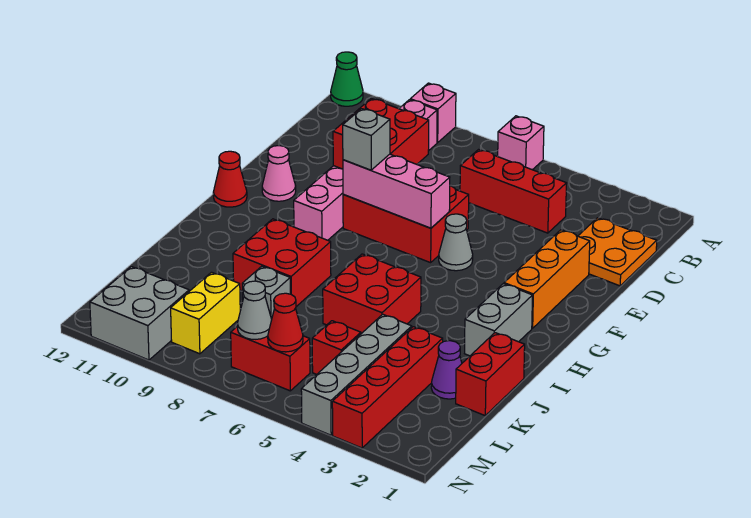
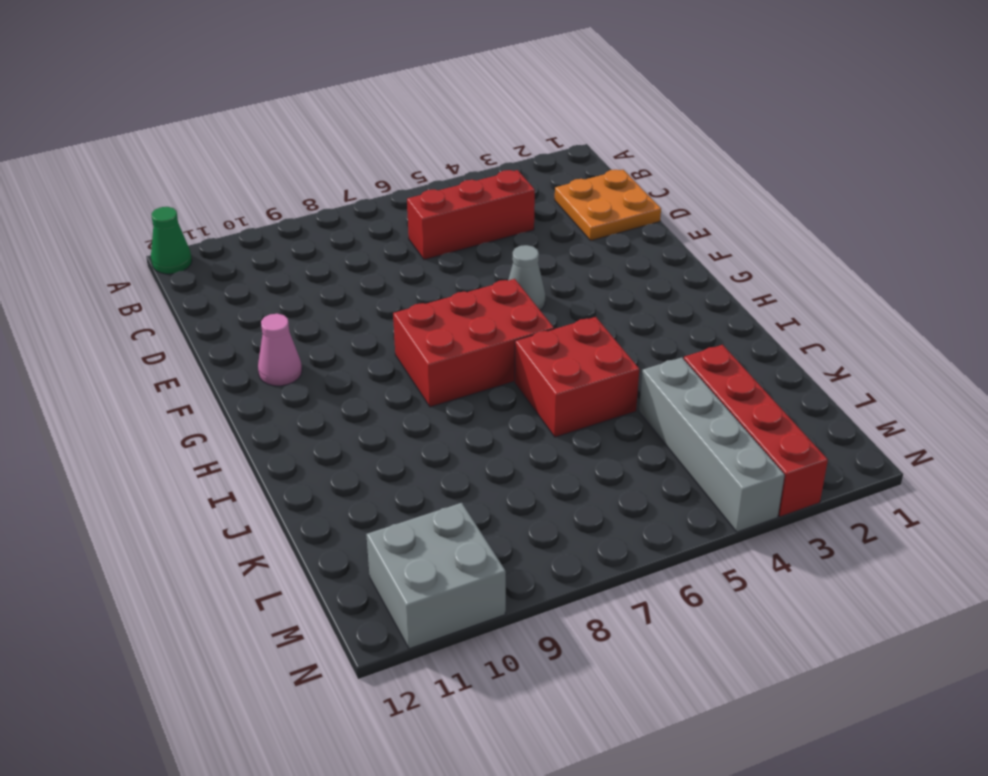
red 2x3 brick [393,279,554,407] -> red 2x3 brick moved to [343,186,469,263]
none -> pink 1x1 brick [498,116,544,170]
none -> pink 1x1 brick [410,83,456,143]
none -> pink 1x6 brick [294,100,437,240]

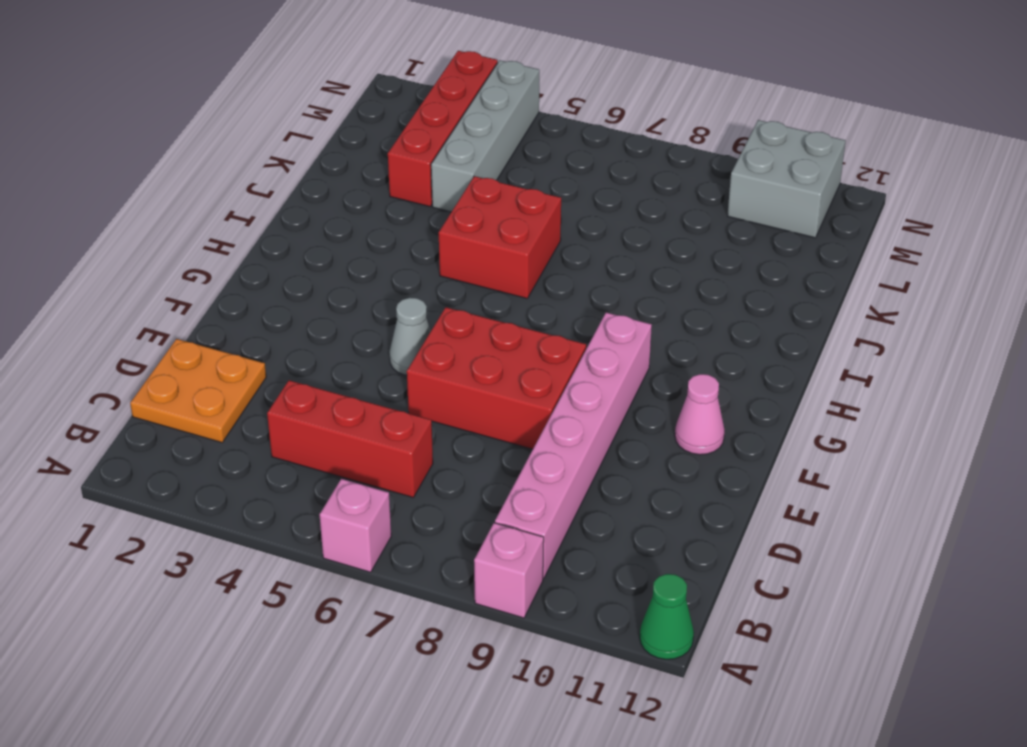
none -> orange 1x3 brick [504,230,590,328]
none -> red 1x1 cone [213,151,247,207]
none -> grey 1x2 brick [465,284,533,356]

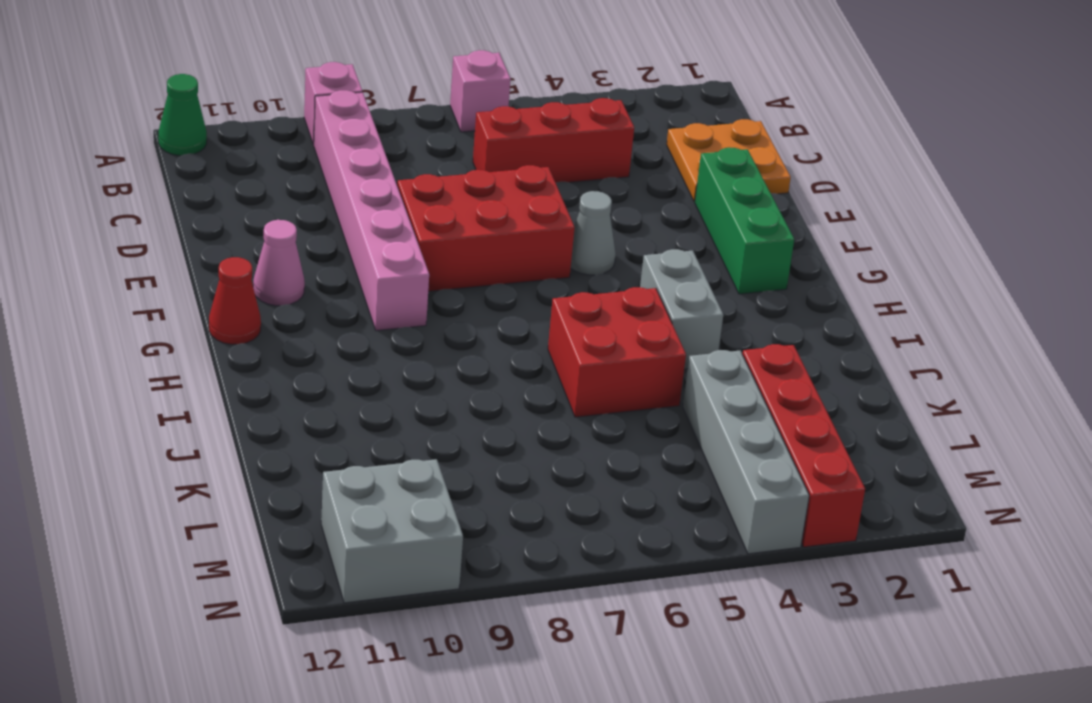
green 1x3 brick [695,147,794,294] -> orange 1x3 brick [504,230,590,328]
grey 1x2 brick [640,249,723,369] -> grey 1x2 brick moved to [465,284,533,356]
none -> red 2x2 brick [233,219,331,307]
none -> red 1x2 brick [456,333,525,415]
none -> purple 1x1 cone [431,341,462,399]

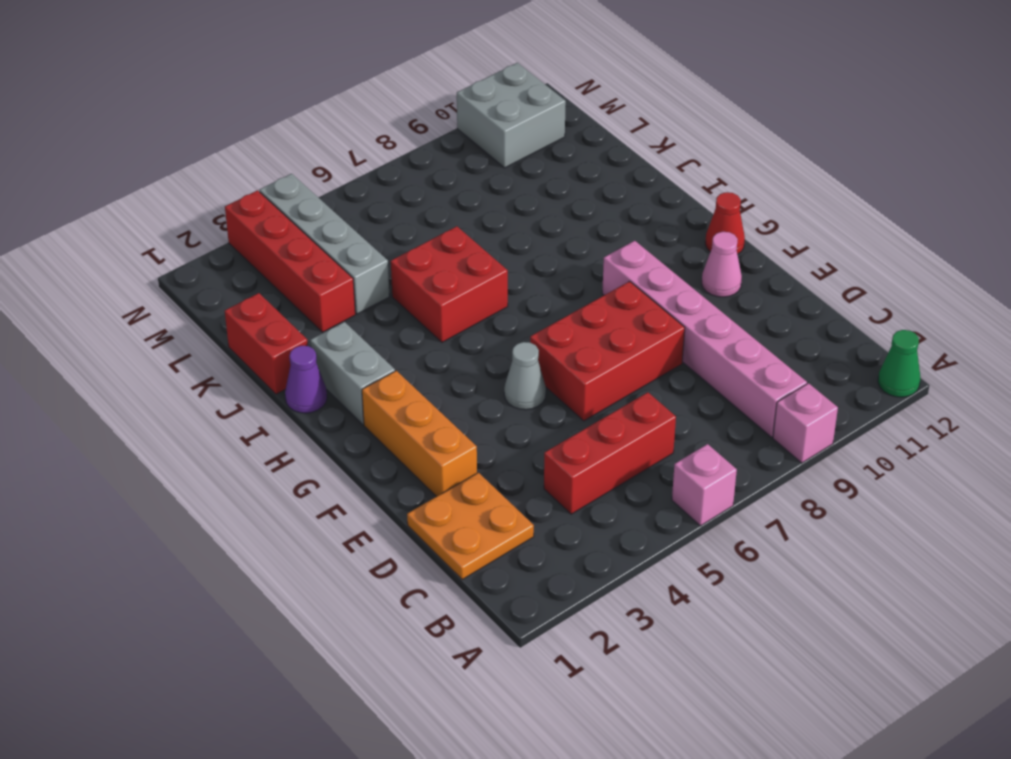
purple 1x1 cone [285,346,327,413] -> purple 1x1 cone moved to [431,341,462,399]
none -> red 2x2 brick [233,219,331,307]
none -> grey 1x1 brick [242,266,290,319]
none -> red 1x1 brick [312,321,361,374]

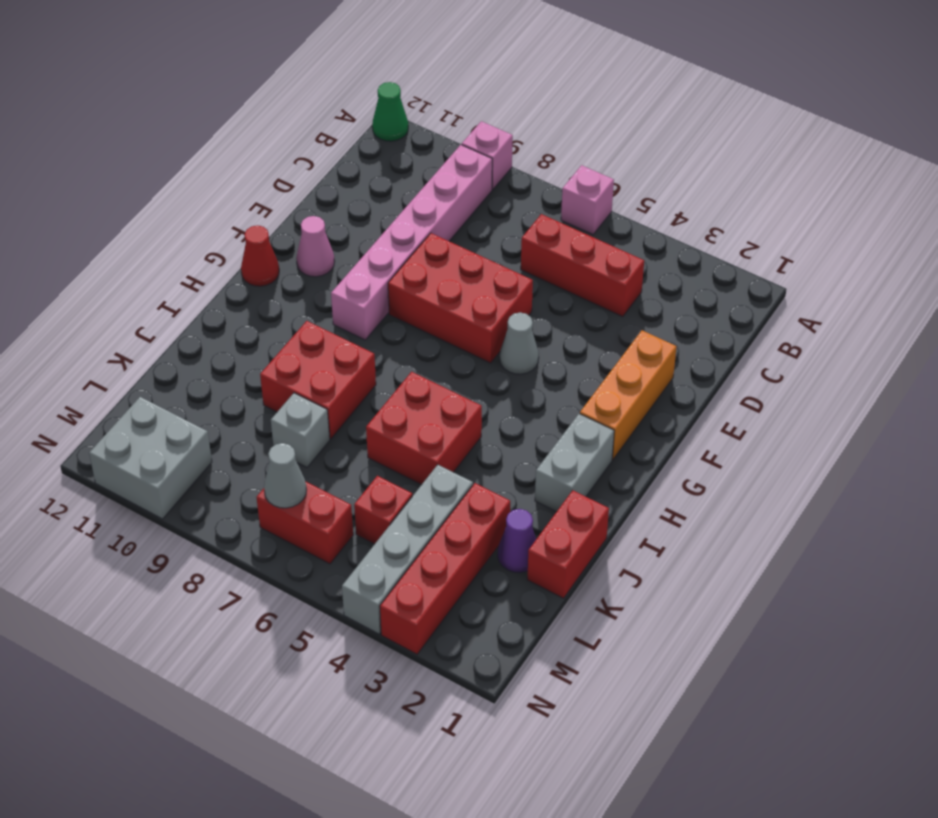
none -> orange 2x2 plate [578,218,657,286]
none -> yellow 1x2 brick [171,272,240,354]
none -> red 2x2 brick [333,98,429,169]

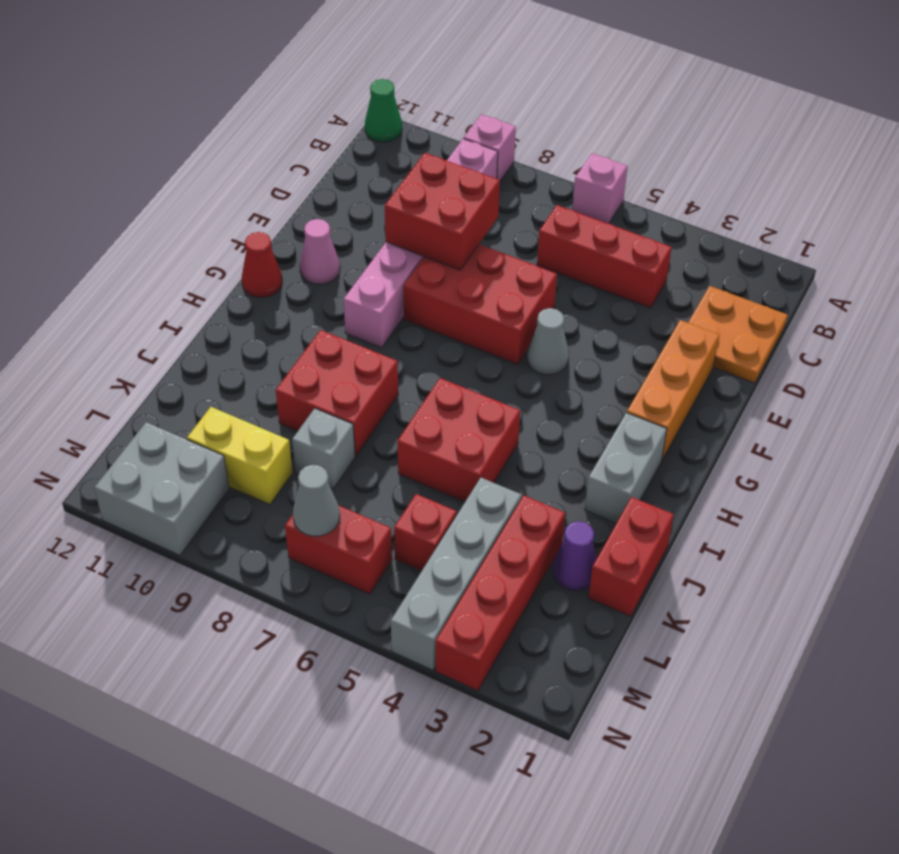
yellow 1x2 brick [187,407,292,505] -> yellow 1x2 brick turned to [171,272,240,354]
none -> pink 1x3 brick [343,154,450,228]
none -> red 1x1 cone [268,293,303,352]
none -> grey 1x1 brick [343,109,390,170]

